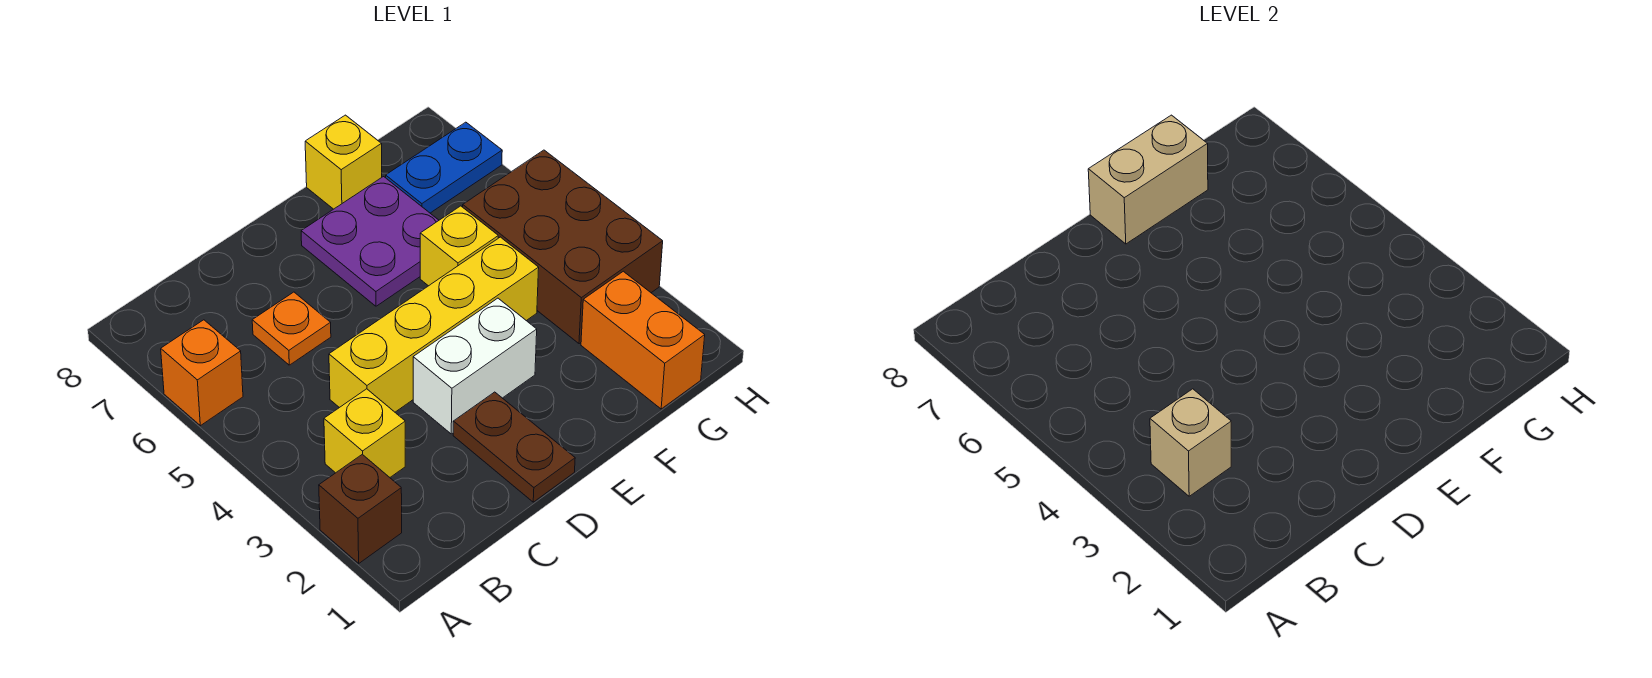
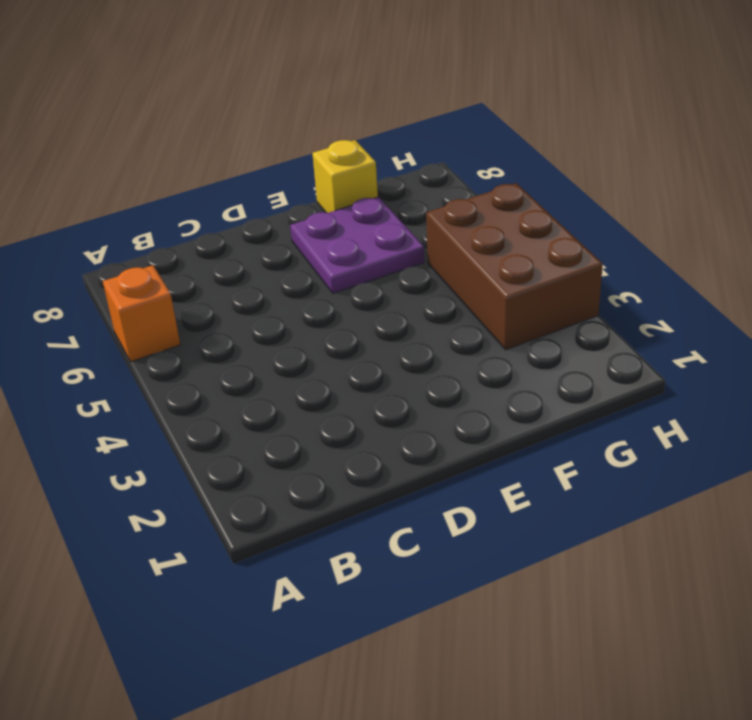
none -> brown 1x1 brick [319,454,402,563]
none -> yellow 1x1 brick [324,389,405,477]
none -> yellow 1x4 brick [329,237,539,412]

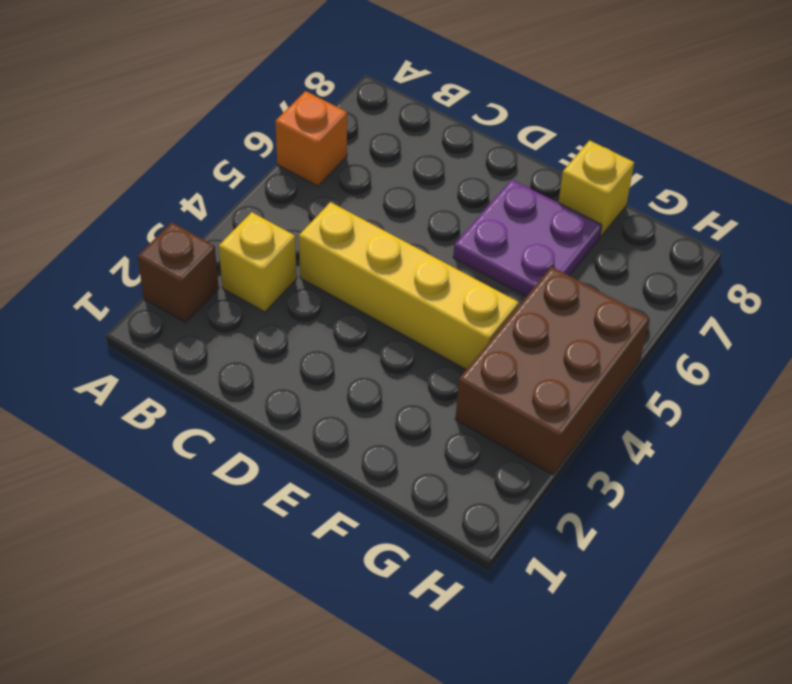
none -> orange 1x1 plate [252,292,331,365]
none -> brown 1x2 plate [453,392,575,502]
none -> white 1x2 brick [413,298,537,434]

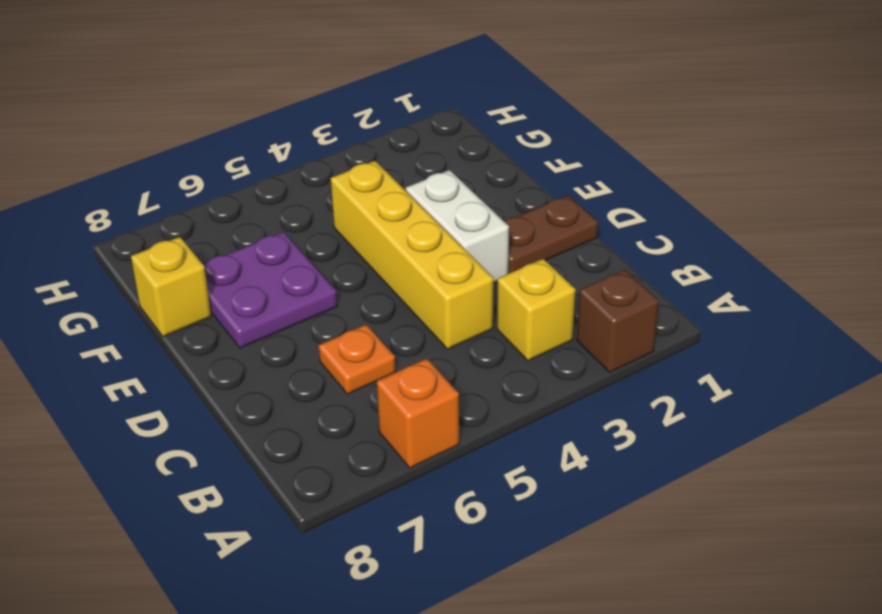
none -> yellow 1x1 brick [420,206,498,286]
none -> orange 1x2 brick [581,271,705,409]
none -> brown 2x3 brick [463,150,663,344]

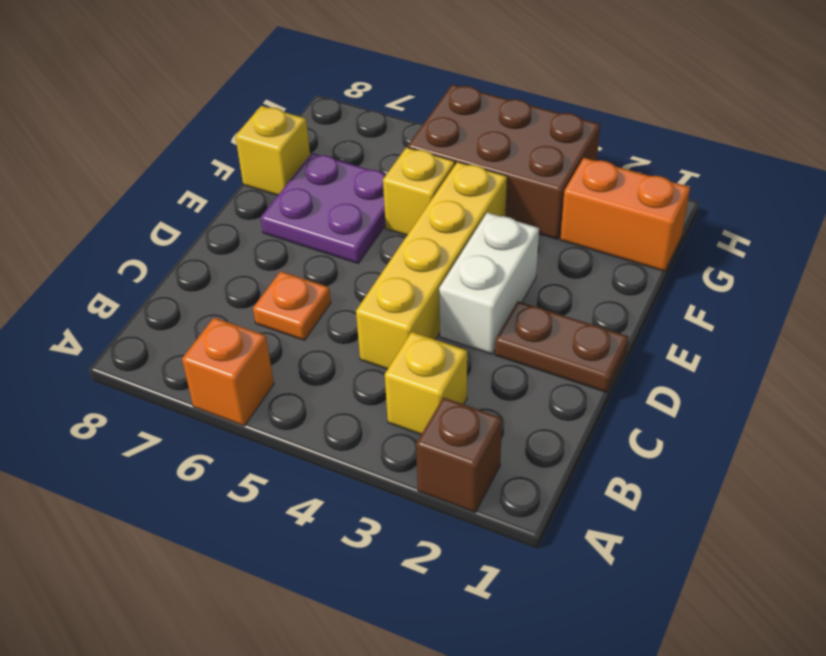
none -> blue 1x2 plate [386,122,502,213]
none -> tan 1x1 brick [1150,389,1231,496]
none -> tan 1x2 brick [1088,115,1208,244]

